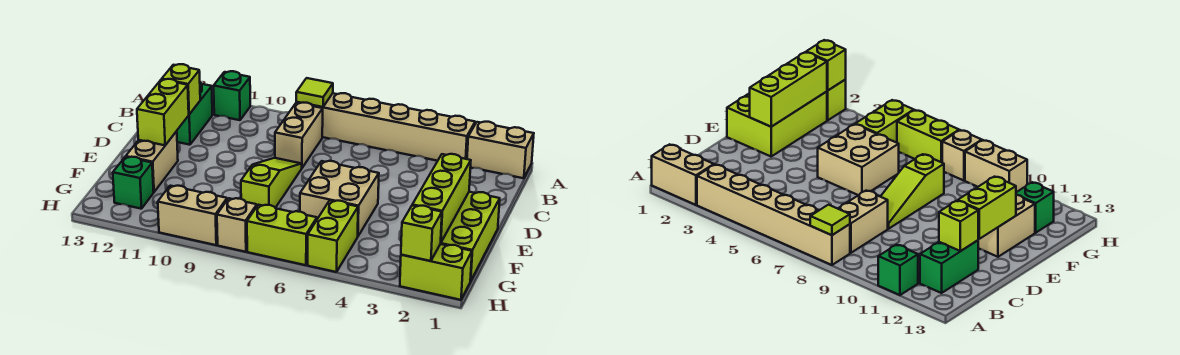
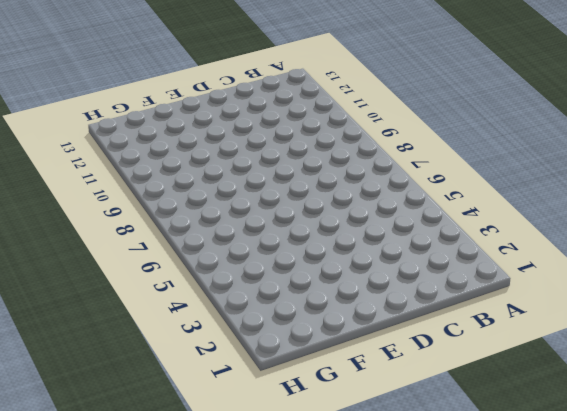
none -> tan 1x2 brick [467,122,534,178]
none -> tan 1x6 brick [296,93,475,161]
none -> green 1x1 brick [214,71,250,120]

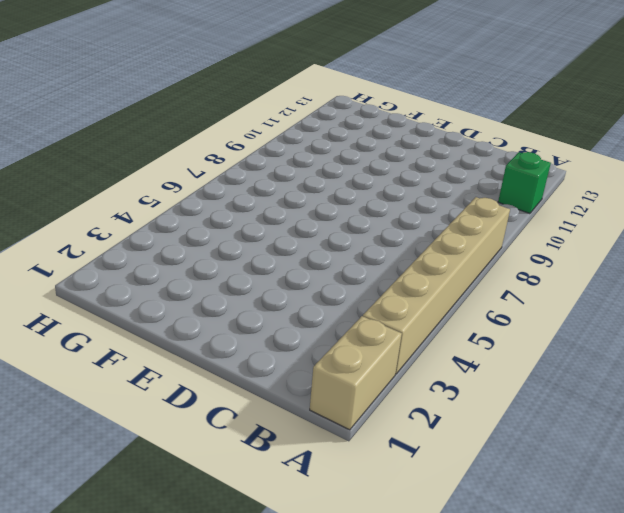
none -> tan 1x2 brick [275,103,323,168]
none -> green 1x2 brick [177,82,212,145]
none -> lime 1x3 slope [241,158,302,208]

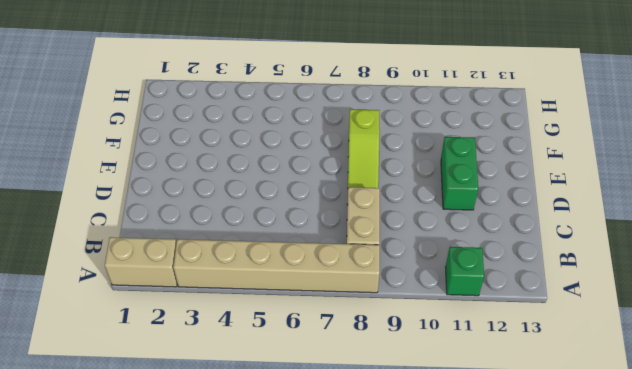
green 1x2 brick [441,137,478,210] -> green 1x2 brick moved to [177,82,212,145]
none -> lime 2x3 brick [441,192,500,281]
none -> tan 2x2 brick [300,161,379,236]
none -> tan 1x2 brick [126,131,178,192]

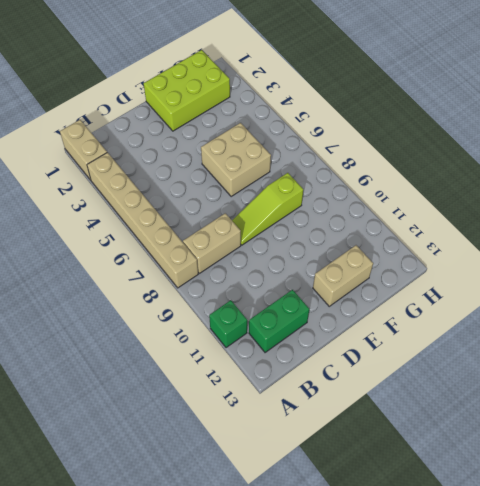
none -> lime 1x2 brick [308,201,358,272]
none -> green 1x1 brick [113,157,154,209]
none -> lime 1x2 brick [400,244,472,300]

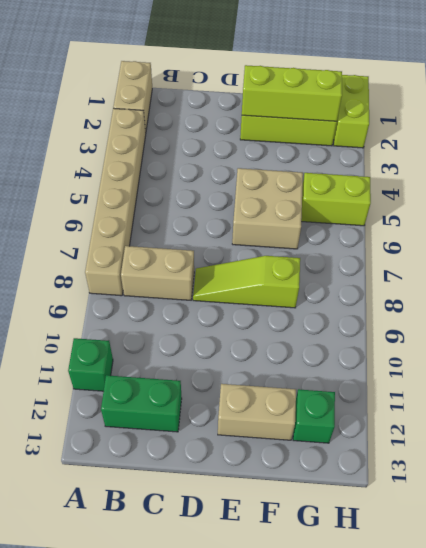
none -> lime 1x2 brick [247,205,317,265]
none -> tan 1x1 brick [217,198,257,252]
none -> tan 1x2 brick [158,186,227,245]

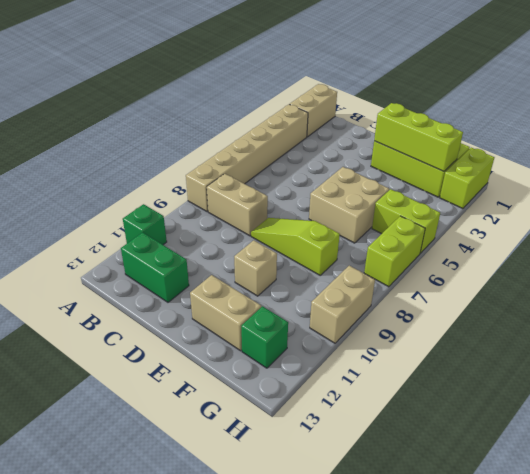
tan 1x1 brick [234,240,277,296] -> tan 1x1 brick moved to [217,198,257,252]
none -> lime 1x1 tile [296,78,333,107]
none -> lime 1x1 brick [162,64,200,114]
none -> lime 1x2 brick [137,79,189,145]

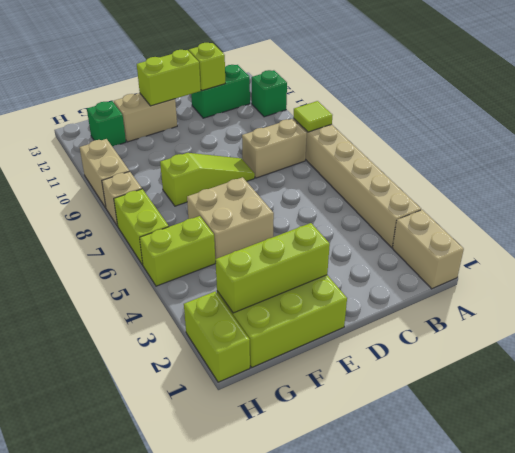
none -> lime 1x1 brick [401,205,442,261]

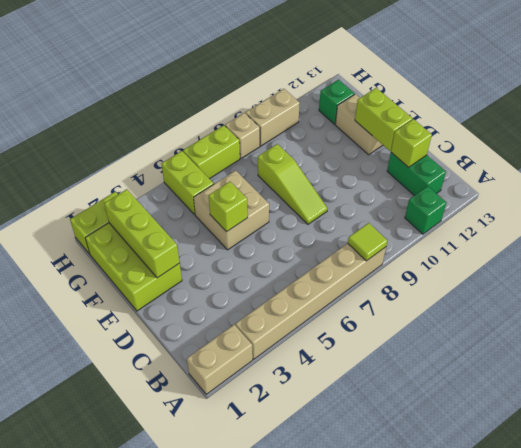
lime 1x1 brick [209,182,248,232] -> lime 1x1 brick moved to [401,205,442,261]
none -> tan 1x2 brick [275,103,323,168]

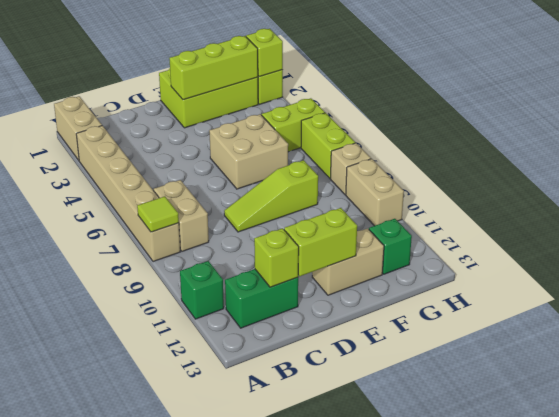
tan 1x2 brick [154,180,209,251] -> tan 1x2 brick turned to [275,103,323,168]

